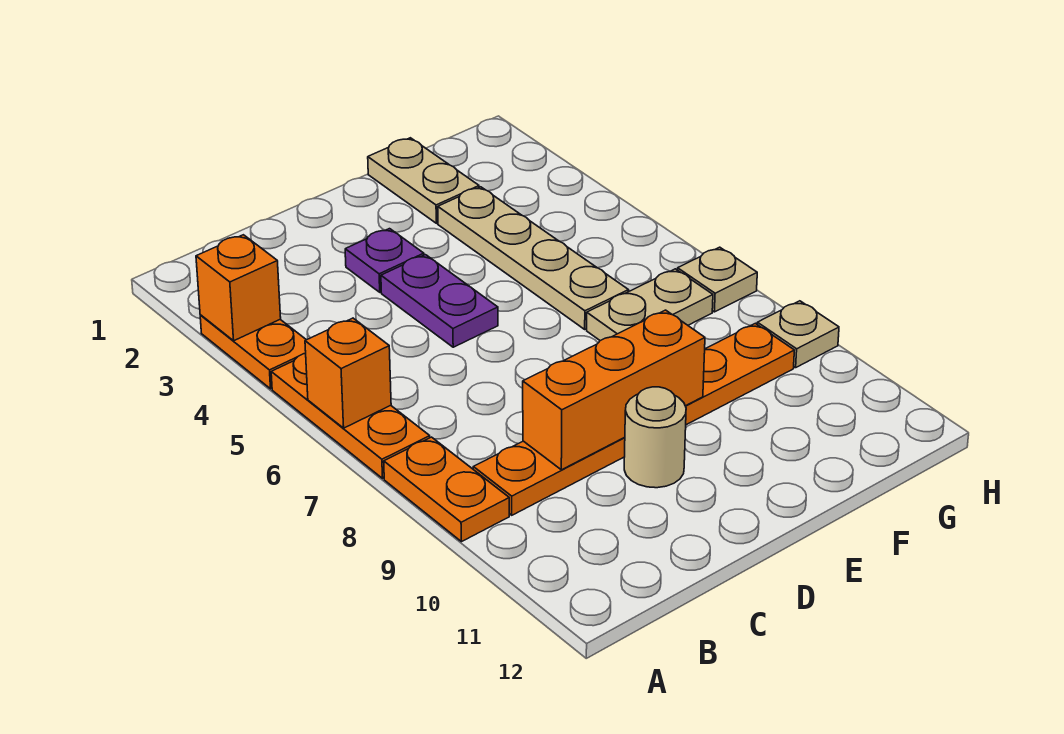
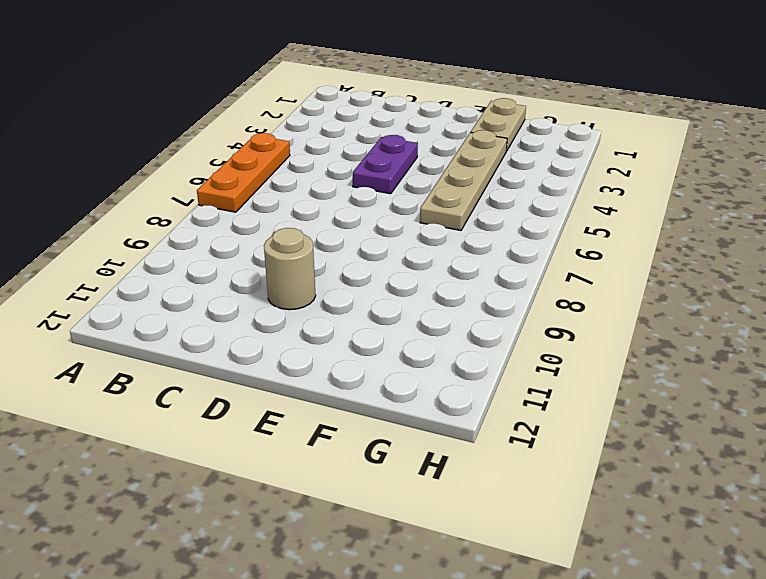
none -> orange 1x2 plate [200,315,306,389]
none -> orange 1x2 plate [384,437,509,542]
none -> orange 1x6 plate [473,323,794,515]

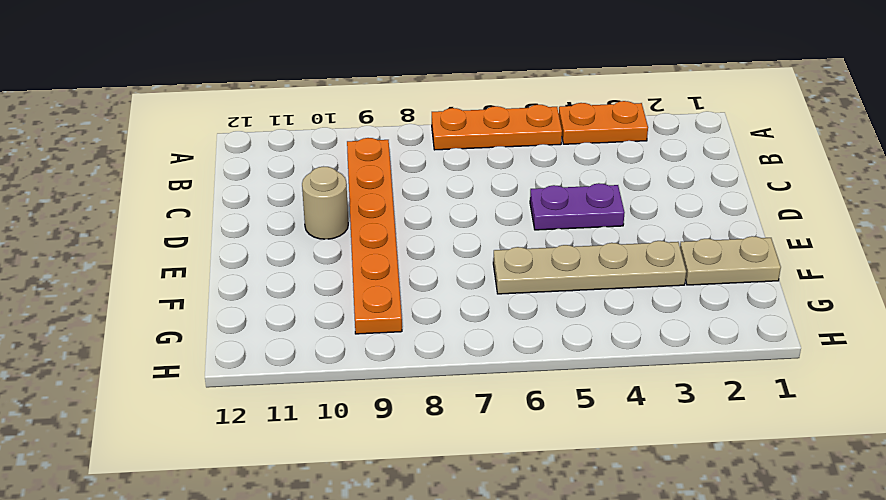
none -> orange 1x2 plate [384,437,509,542]
none -> purple 1x1 plate [345,229,424,292]
none -> tan 1x2 plate [587,269,713,341]

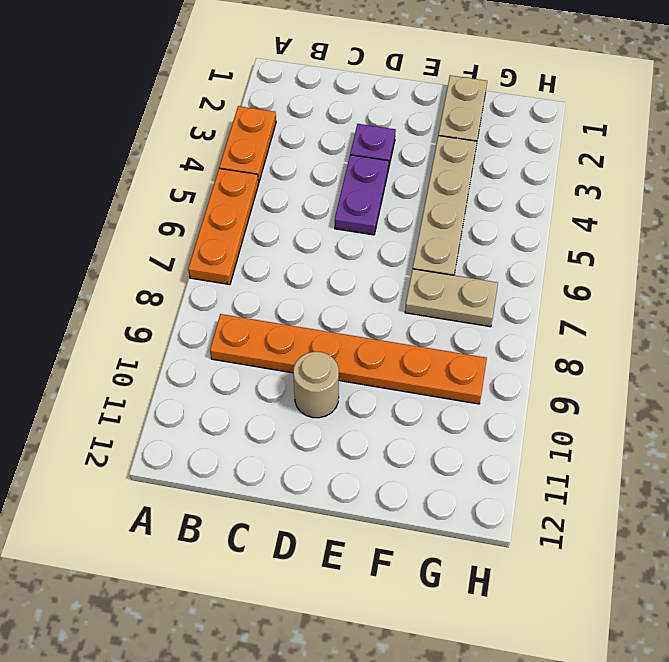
none -> orange 1x2 plate [384,437,509,542]
none -> tan 1x1 plate [678,247,757,312]
none -> tan 1x1 plate [757,301,839,368]

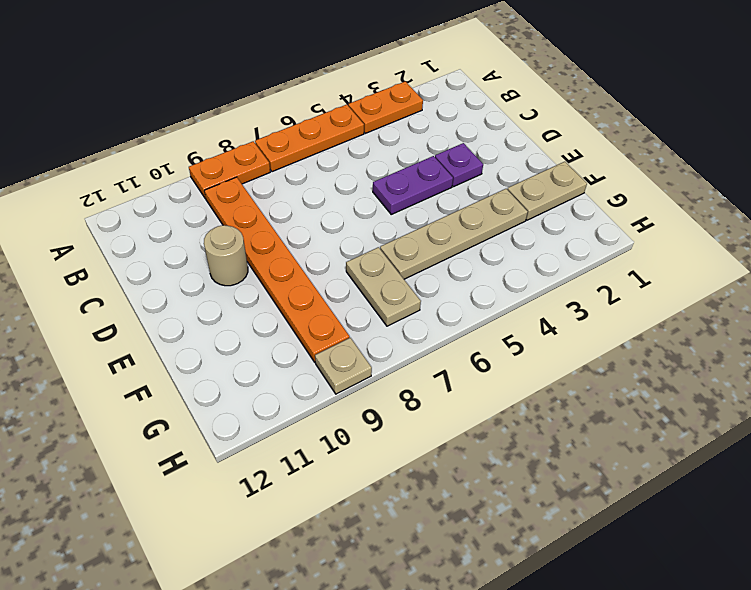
none -> tan 1x1 plate [678,247,757,312]
none -> orange 1x1 brick [196,235,281,341]
none -> orange 1x1 brick [305,318,391,428]

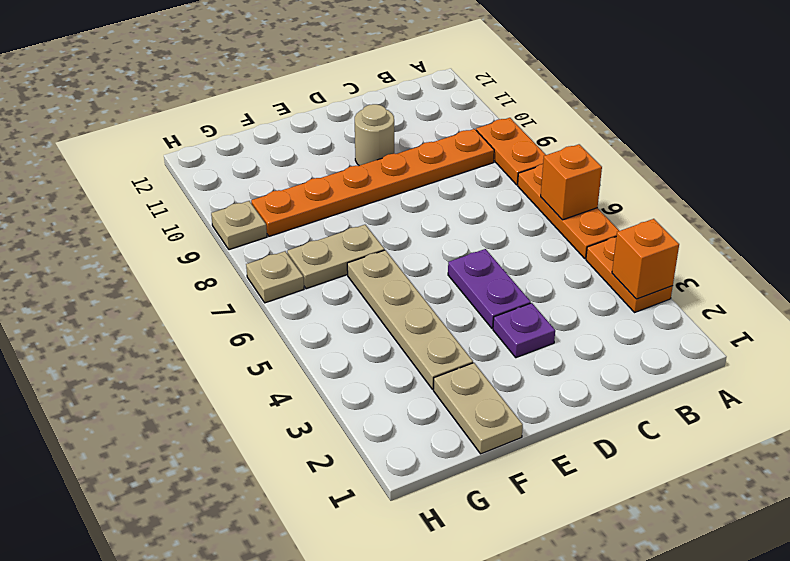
none -> orange 1x3 brick [523,310,705,470]

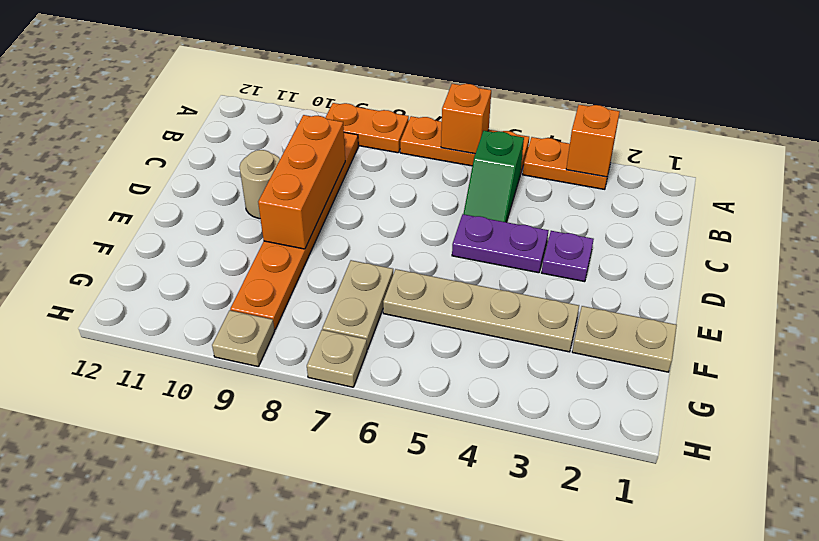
green 1x2 slope [463,131,524,222] -> none

